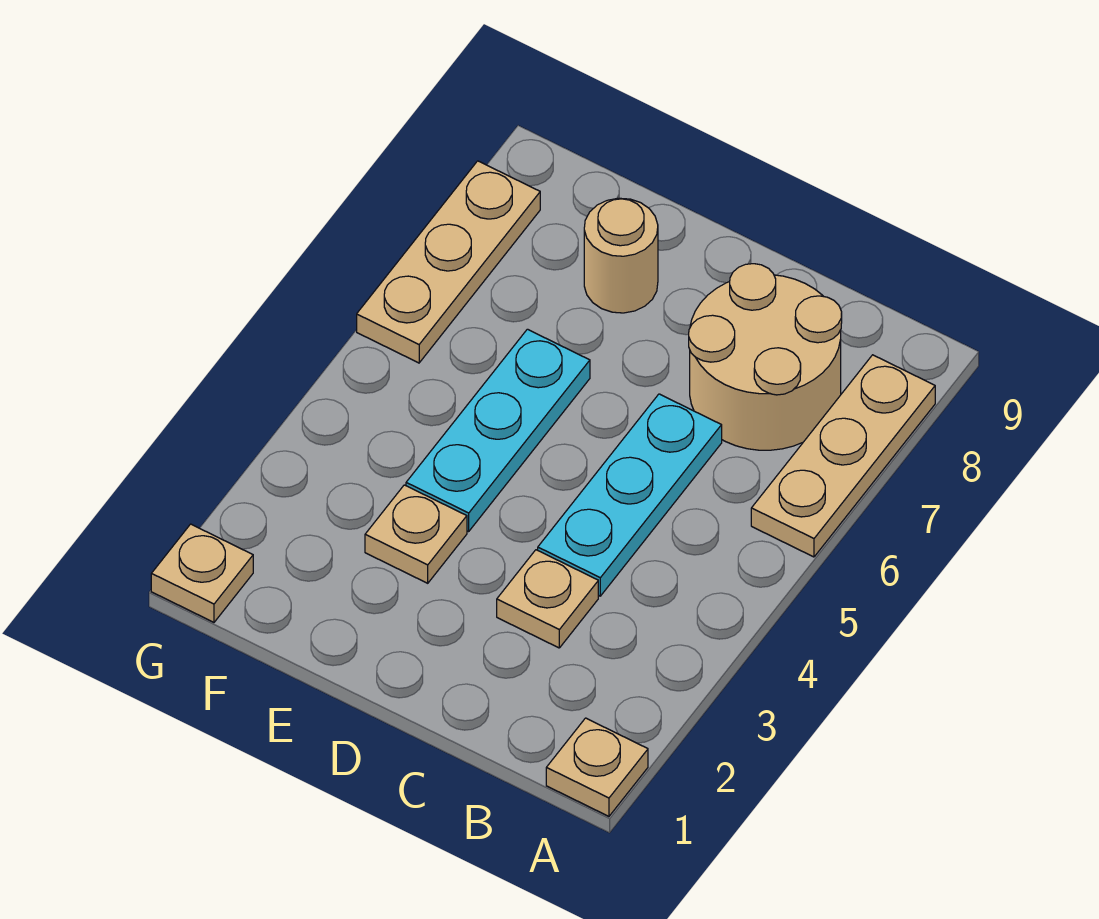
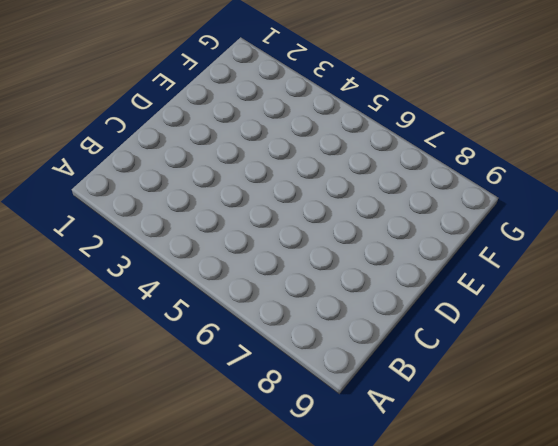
none -> tan 1x1 plate [546,718,648,816]
none -> tan 1x3 plate [751,355,935,557]

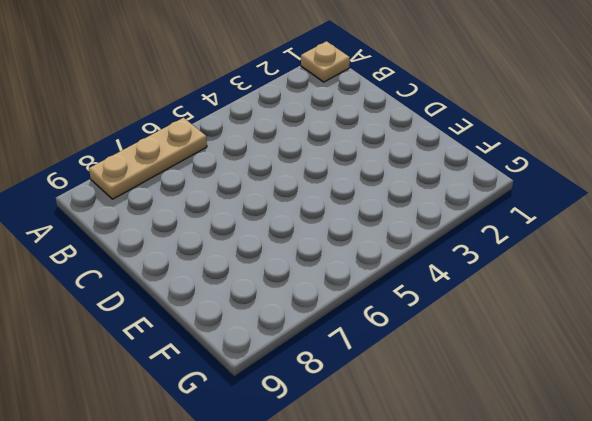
none -> tan 2x2 round brick [689,264,842,450]
none -> tan 1x1 plate [497,550,598,648]

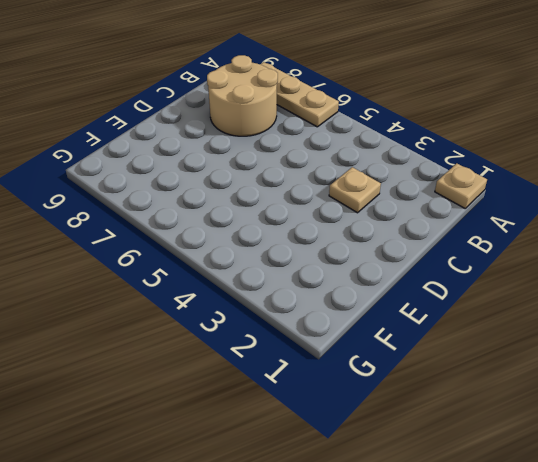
none -> cyan 1x3 plate [538,394,722,596]
none -> tan 1x1 plate [365,485,467,583]

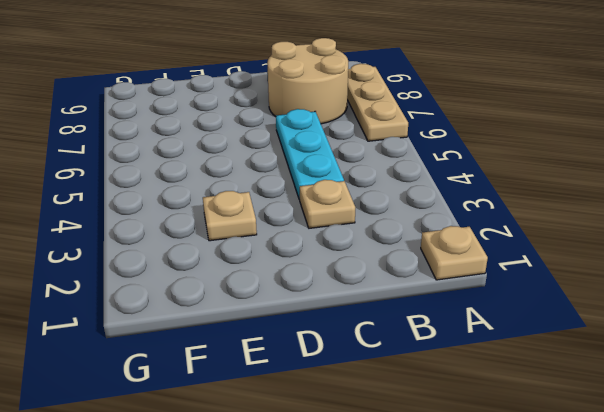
none -> cyan 1x3 plate [406,329,590,531]
none -> tan 1x1 round brick [584,198,658,313]

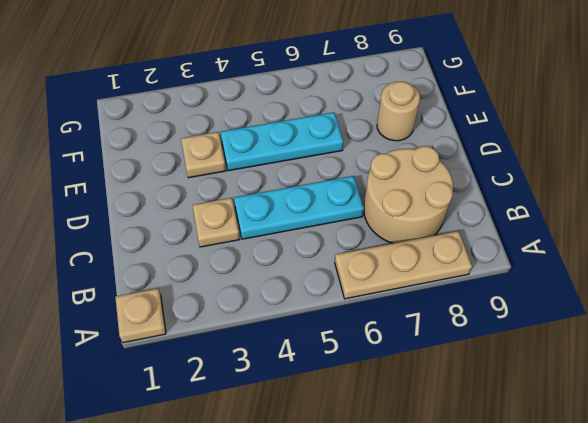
none -> tan 1x1 plate [151,524,253,622]
none -> tan 1x3 plate [357,161,540,363]

